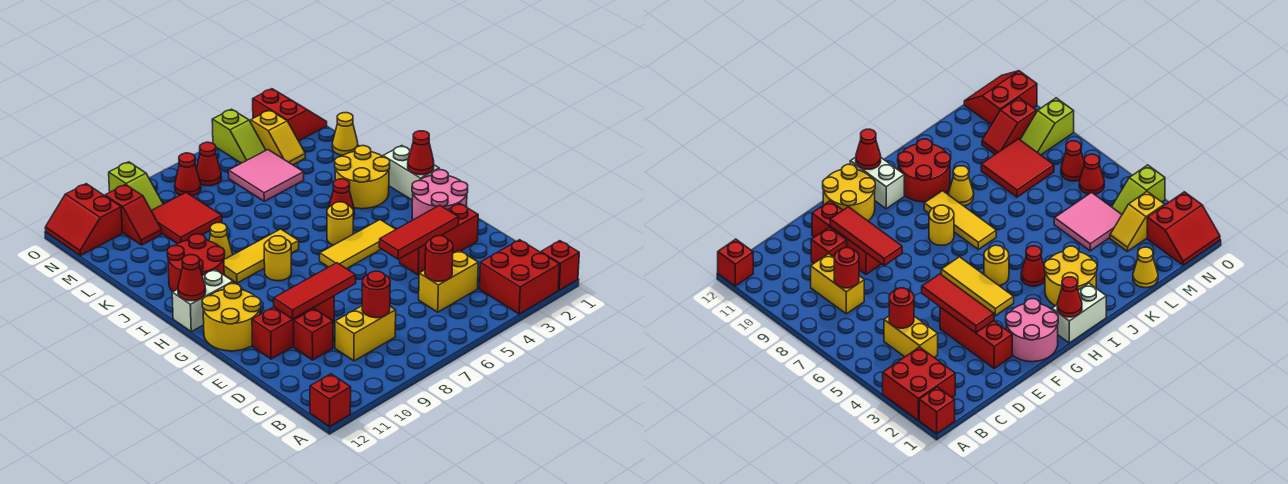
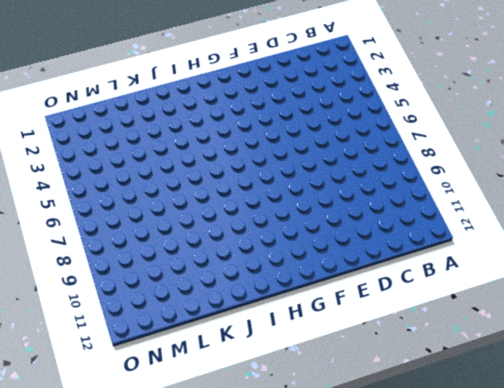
none -> red 1x1 brick [541,241,579,290]
none -> red 2x2 brick [479,240,560,314]
none -> red 1x1 brick [310,374,351,427]
none -> yellow 1x2 brick [419,250,478,312]

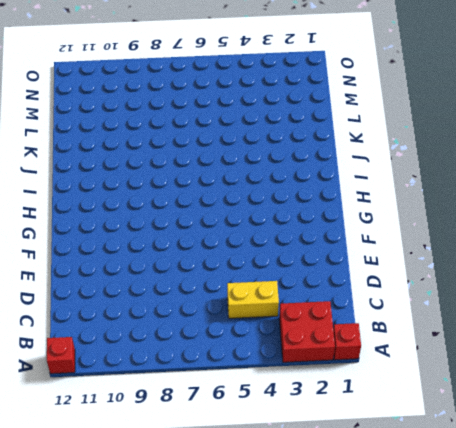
none -> yellow 1x2 brick [335,306,396,361]
none -> red 1x1 brick [294,309,333,360]
none -> red 1x3 brick [400,203,478,275]
none -> red 1x3 brick [252,296,334,359]

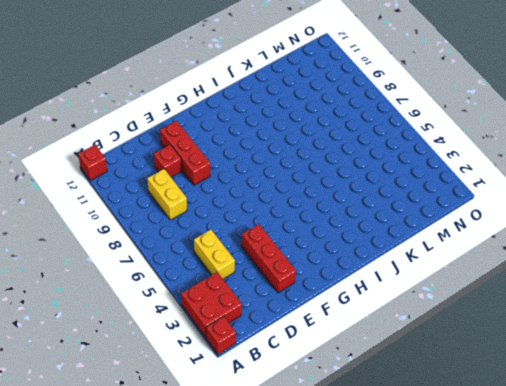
none -> pink 2x2 round brick [412,170,468,220]
none -> yellow 2x2 round brick [202,284,261,351]
none -> yellow 1x3 tile [320,220,396,269]
none -> white 1x2 brick [383,146,439,200]

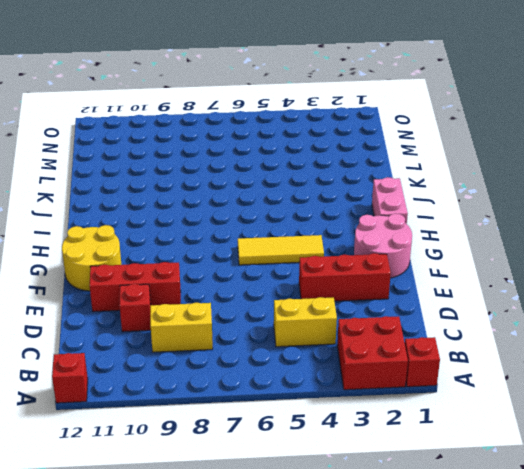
pink 1x2 brick [372,177,408,224] -> white 1x2 brick [383,146,439,200]
none -> yellow 1x1 round brick [327,202,353,245]
none -> yellow 1x1 round brick [264,236,291,281]
none -> white 1x2 brick [172,269,233,332]
none -> yellow 2x2 round brick [335,146,390,209]

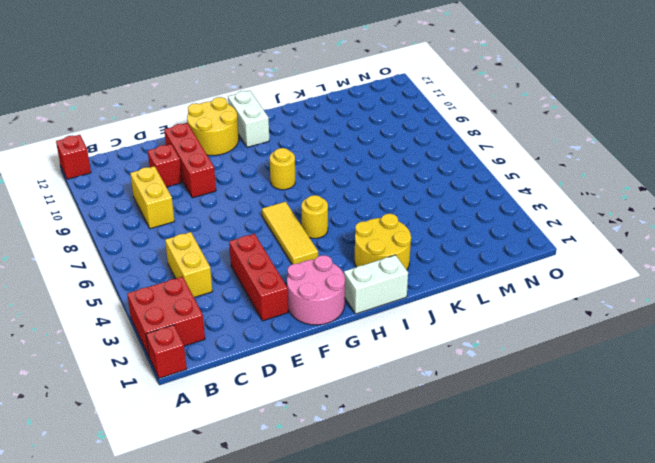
none -> red 1x1 cone [329,179,354,218]
none -> yellow 1x3 tile [224,229,299,283]
none -> red 2x2 round brick [167,234,225,292]
none -> yellow 1x1 cone [209,223,233,259]

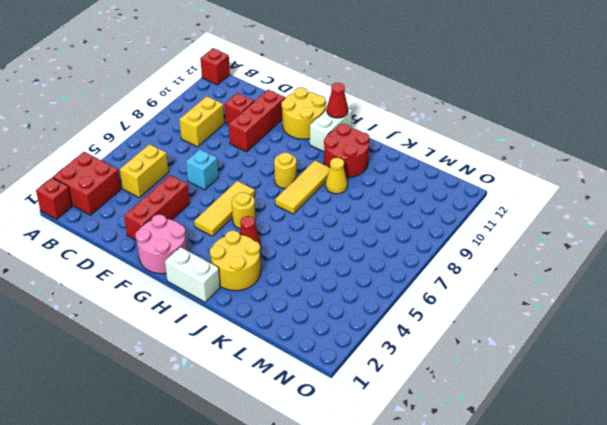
cyan 1x1 brick [186,149,218,190] -> none
none -> yellow 1x1 cone [332,113,358,155]
none -> pink 2x2 tile [228,150,304,201]
none -> red 2x2 tile [151,192,222,244]
none -> yellow 1x2 slope [251,110,305,165]

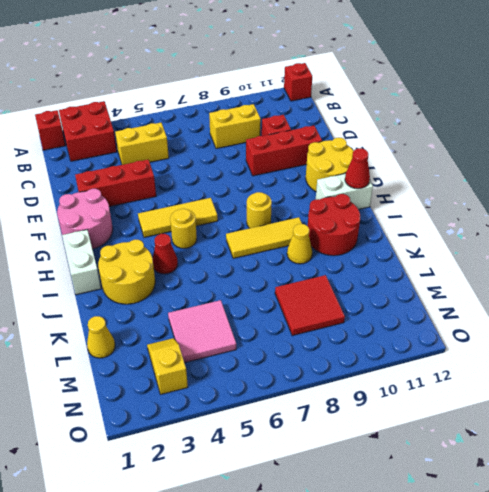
none -> red 1x2 slope [105,185,162,245]
none -> red 2x2 slope [253,89,327,141]
none -> lime 1x2 slope [212,109,266,163]
none -> red 1x1 cone [196,142,221,186]

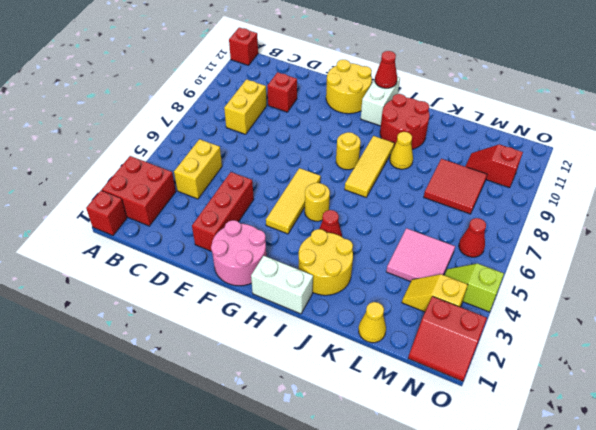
none -> red 1x3 brick [252,296,334,359]
none -> red 1x1 cone [175,153,201,196]
none -> lime 1x2 slope [109,162,163,210]
none -> red 2x2 slope [45,184,122,255]

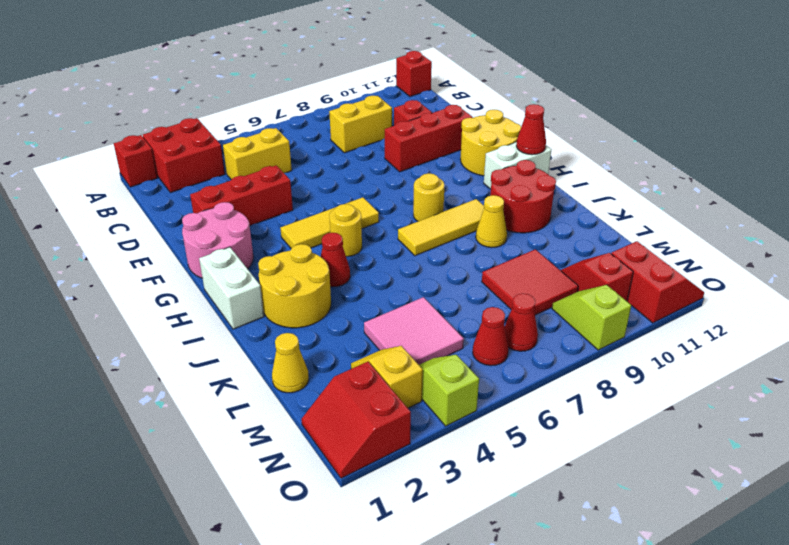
none -> red 1x1 round brick [425,236,453,281]
none -> red 1x1 round brick [362,271,390,318]
none -> red 1x3 tile [379,205,459,259]
none -> red 1x3 tile [274,263,356,319]

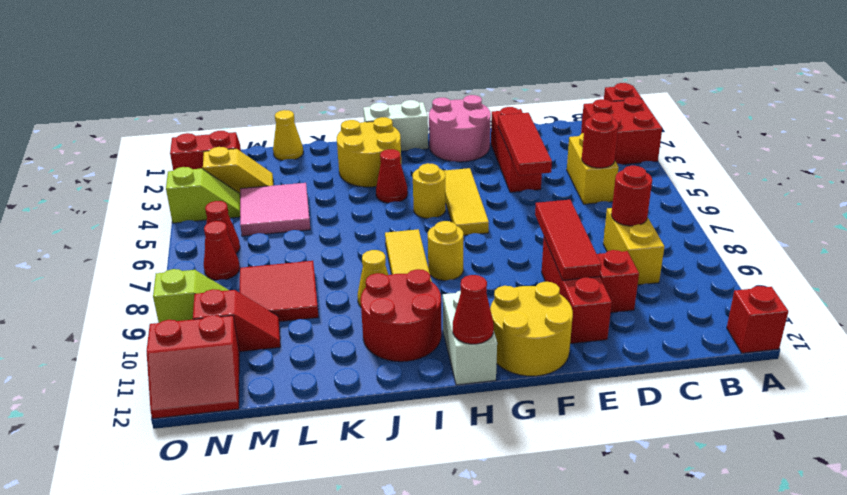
none -> red 1x1 cone [408,131,434,175]

